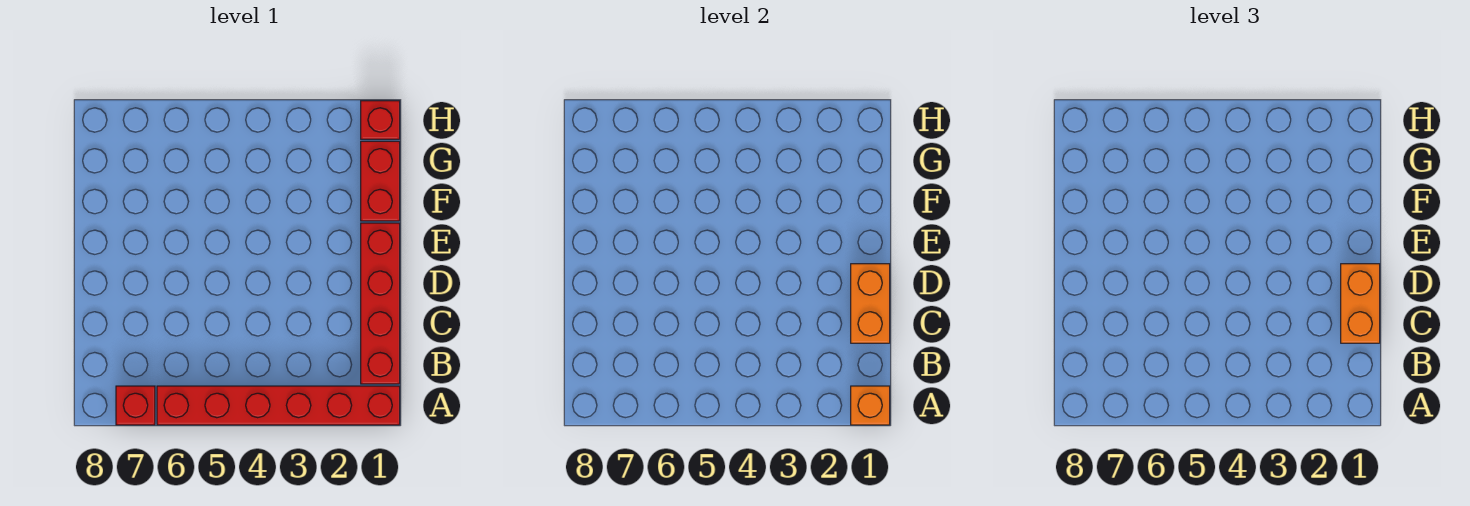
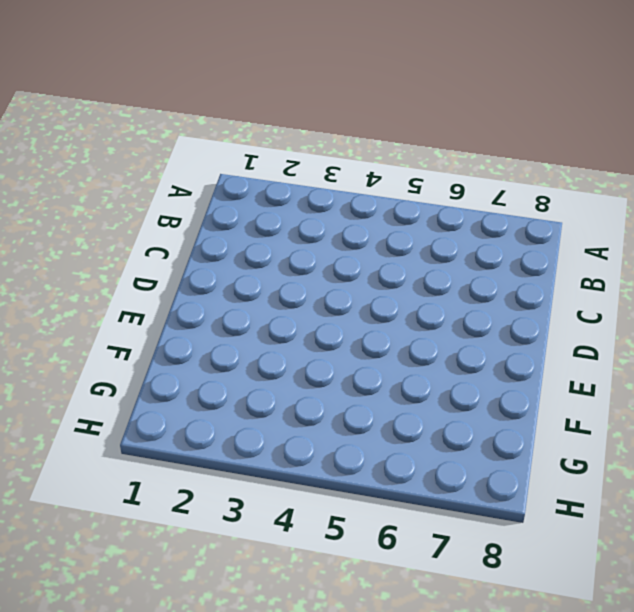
none -> red 1x6 brick [157,386,400,425]
none -> red 1x1 brick [116,386,155,425]

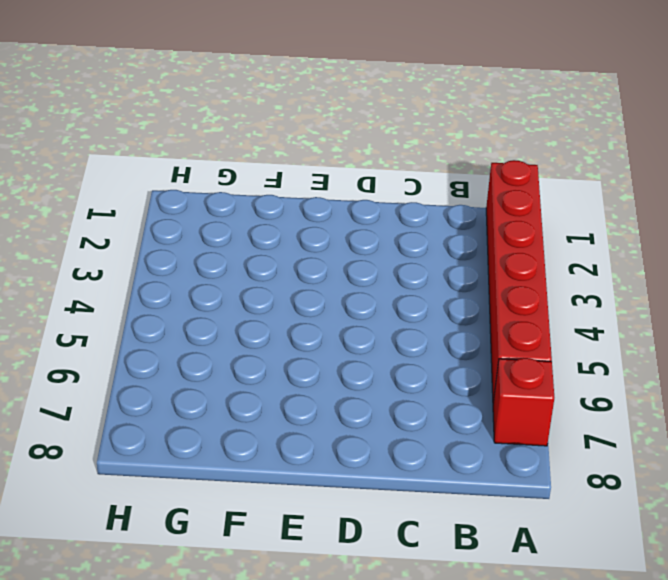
none -> red 1x4 brick [361,223,400,384]
none -> red 1x2 brick [361,141,400,221]

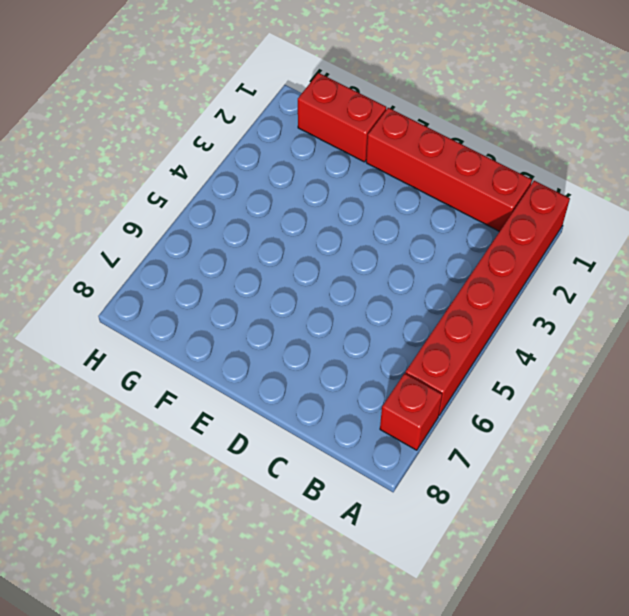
none -> red 1x1 brick [361,101,400,139]
none -> orange 1x1 brick [851,386,890,425]

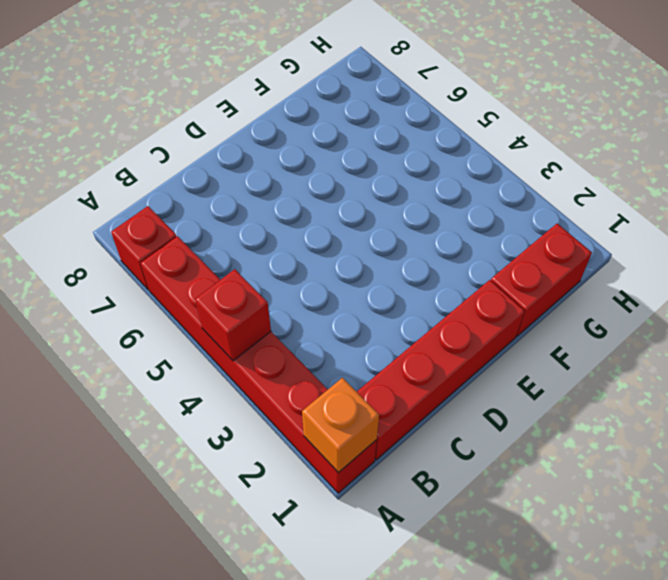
red 1x1 brick [195,269,271,361] -> red 1x1 brick moved to [361,101,400,139]
none -> orange 1x2 brick [851,264,890,343]
none -> orange 1x2 brick [1341,264,1380,343]

